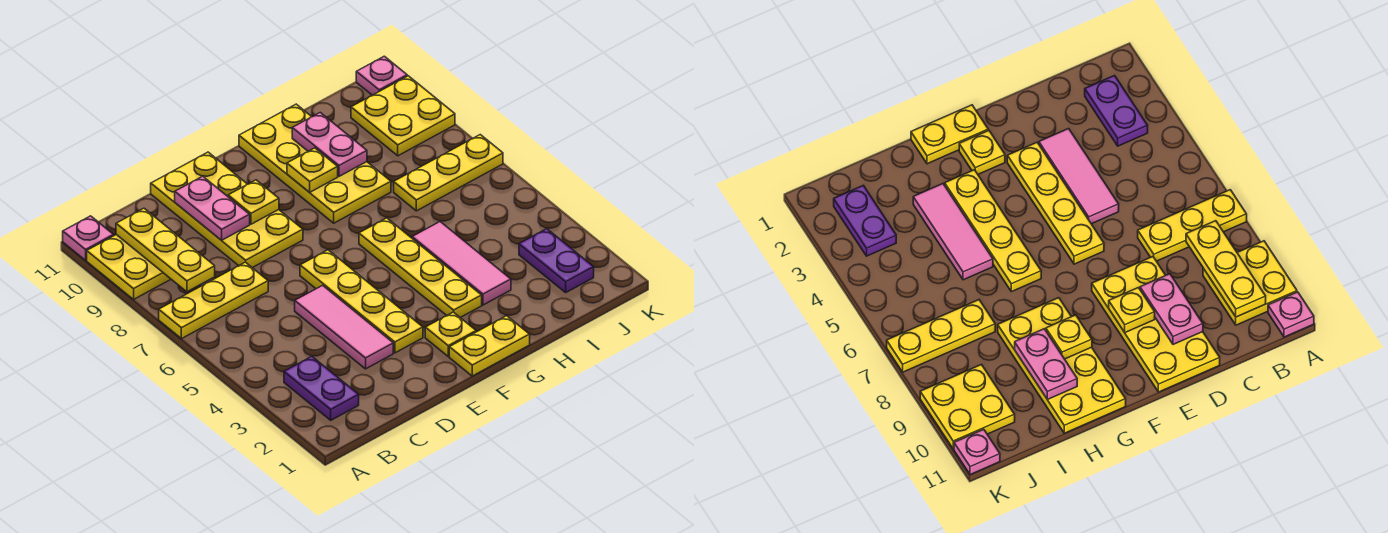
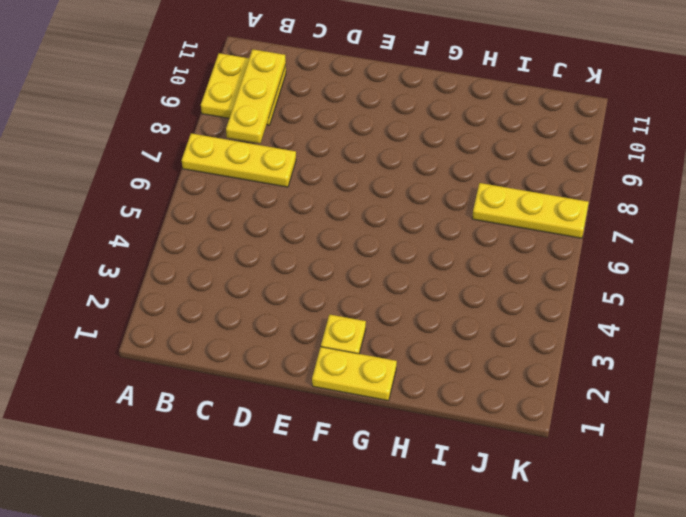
none -> pink 1x1 plate [63,216,114,260]
none -> purple 1x2 plate [284,357,359,420]
none -> pink 1x3 tile [295,285,393,369]

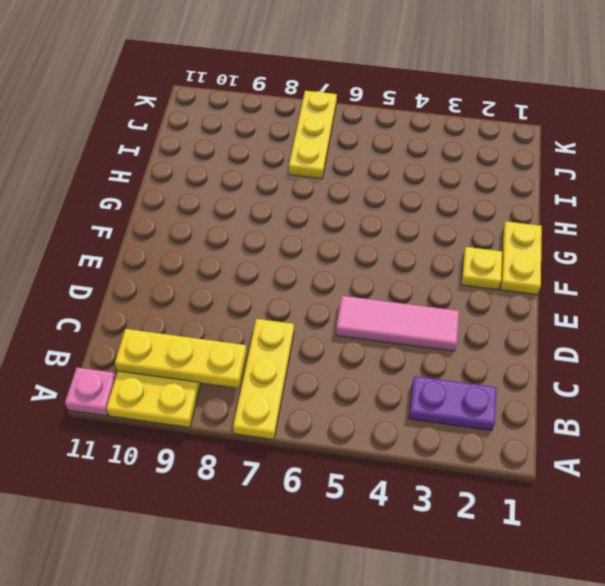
none -> yellow 2x4 plate [151,152,303,268]
none -> yellow 1x4 plate [300,250,423,353]
none -> yellow 1x4 plate [359,218,482,318]

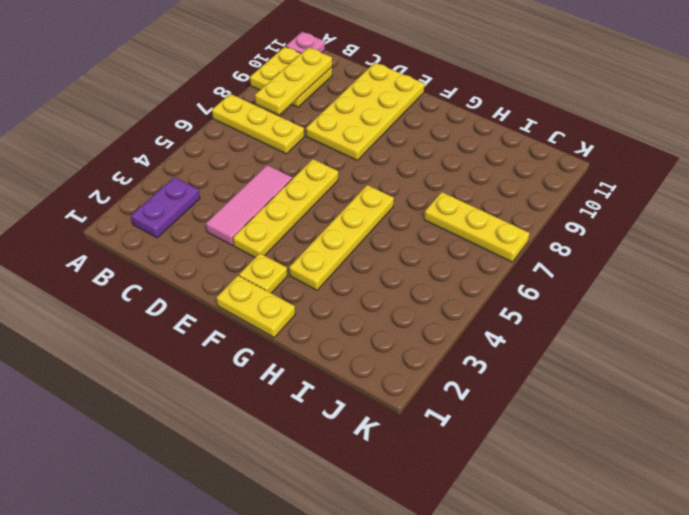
none -> yellow 2x4 plate [239,104,391,223]
none -> pink 1x3 tile [412,222,511,305]
none -> purple 1x2 plate [519,229,594,292]

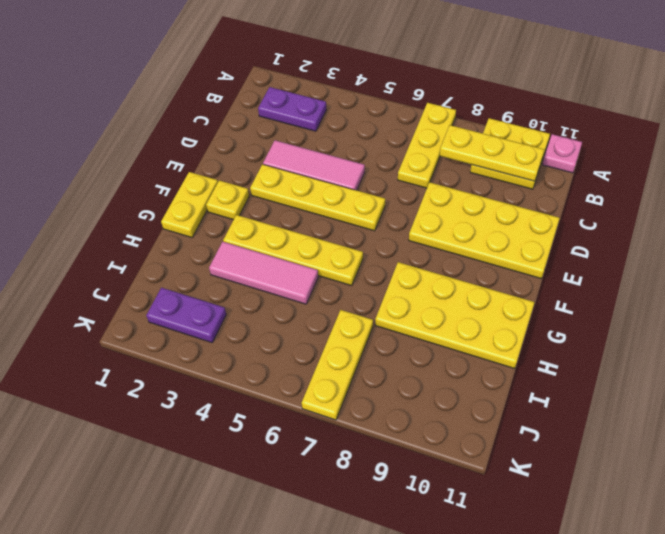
none -> yellow 2x2 plate [351,76,455,156]
none -> pink 1x1 plate [356,56,407,95]
none -> pink 1x2 plate [175,176,250,240]

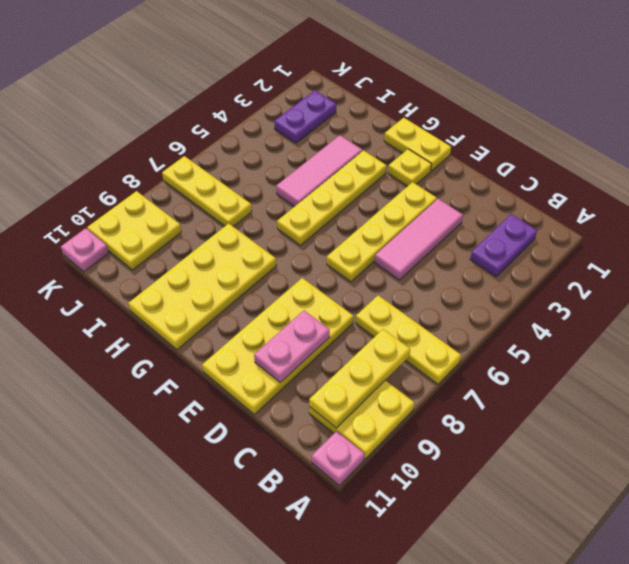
none -> yellow 1x1 plate [228,180,279,224]
none -> yellow 1x1 plate [287,148,338,192]
none -> pink 1x2 plate [292,113,367,176]

